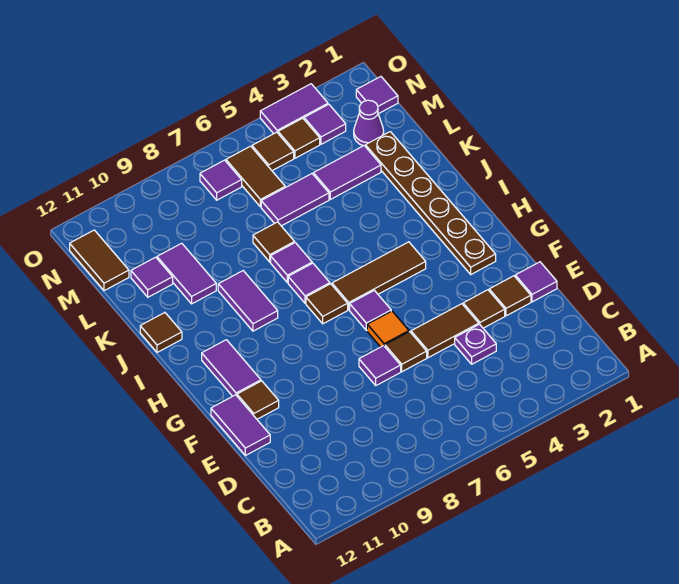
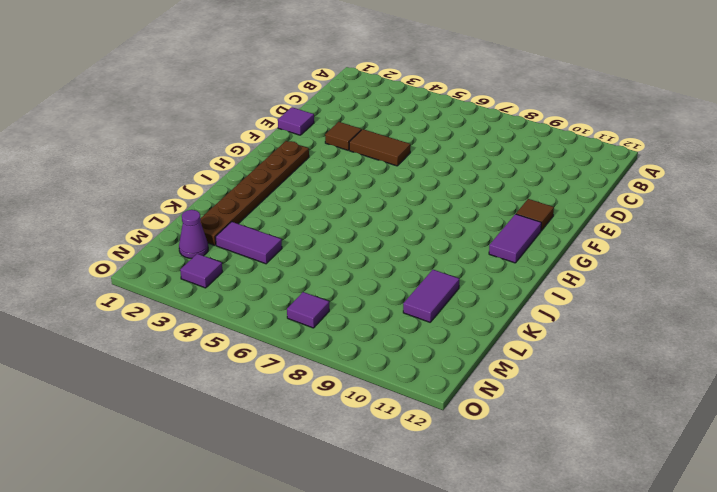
none -> purple 1x1 plate [455,324,496,364]
none -> brown 1x1 tile [489,276,531,316]
none -> brown 1x1 tile [385,332,427,372]
none -> purple 1x1 tile [359,346,401,385]

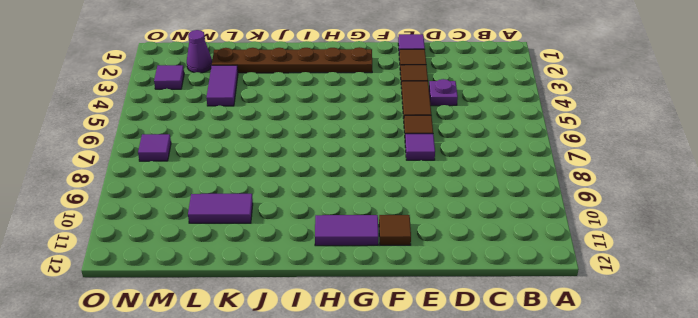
none -> purple 1x2 tile [211,395,270,456]
none -> orange 1x1 tile [367,311,409,347]
none -> purple 1x1 tile [350,290,391,331]
none -> brown 1x3 tile [332,242,426,310]

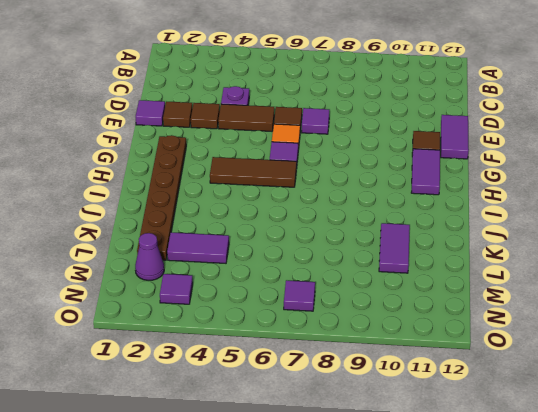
none -> brown 1x1 tile [306,284,348,324]
none -> purple 1x1 tile [288,263,330,303]
none -> purple 1x2 tile [218,271,278,331]
none -> purple 1x1 tile [271,243,312,283]

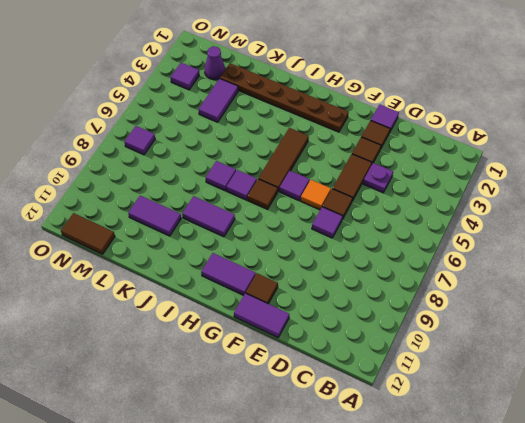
none -> brown 1x1 tile [140,313,182,352]
none -> brown 1x1 tile [253,222,295,262]
none -> purple 1x2 tile [261,174,329,226]
none -> purple 1x1 tile [131,257,173,297]

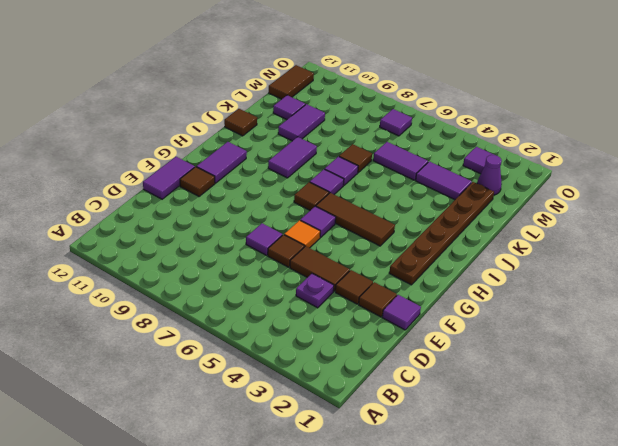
none -> brown 1x2 tile [226,146,285,207]
none -> purple 1x1 tile [356,77,398,114]
none -> brown 1x1 tile [278,118,320,158]
none -> brown 1x1 tile [252,132,294,171]

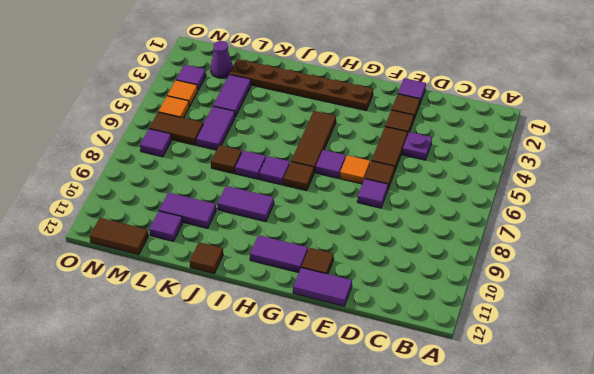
orange 1x1 tile [167,80,198,107] -> brown 1x1 tile [278,118,320,158]
orange 1x1 tile [158,96,189,118] -> brown 1x1 tile [252,132,294,171]
none -> purple 1x1 tile [356,77,398,114]
none -> purple 1x2 tile [260,84,328,134]

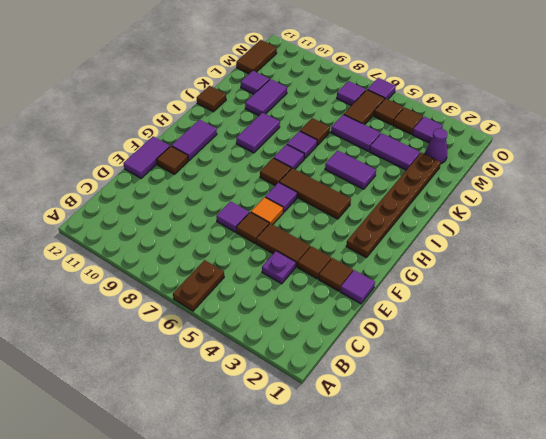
brown 1x2 plate [173,260,224,311] -> none
purple 1x2 tile [325,150,376,189] -> purple 1x2 tile moved to [260,84,328,134]
purple 1x1 tile [367,78,396,99] -> purple 1x1 tile moved to [356,77,398,114]

